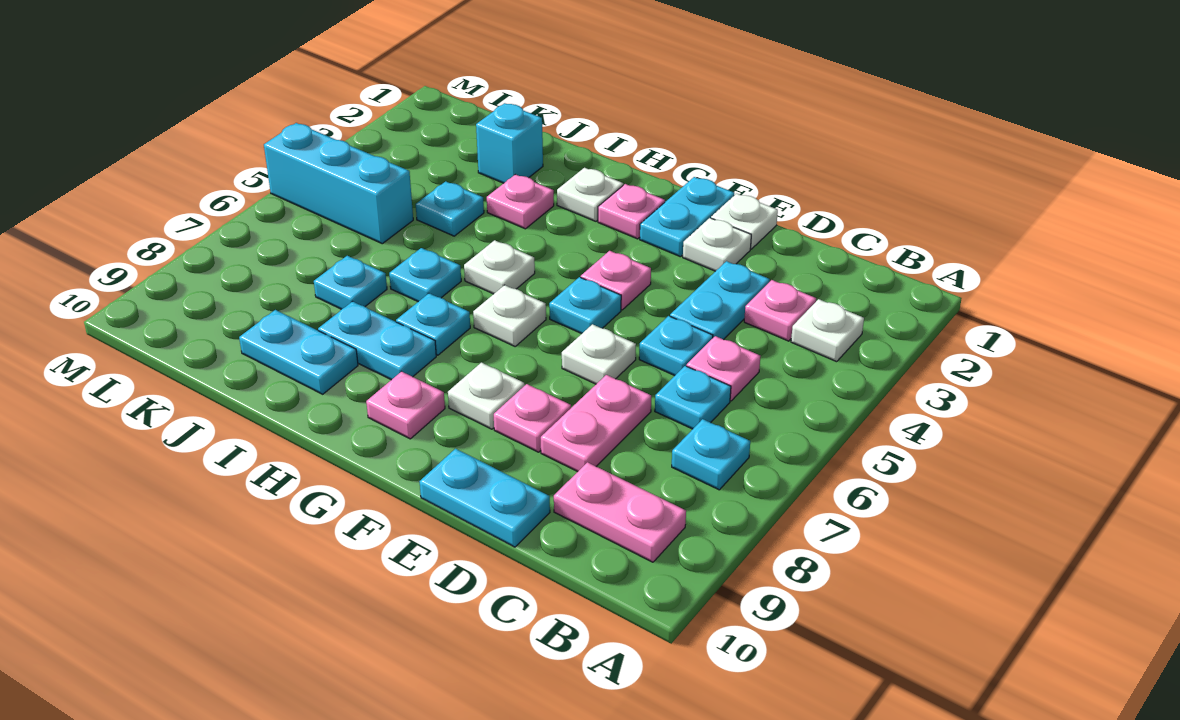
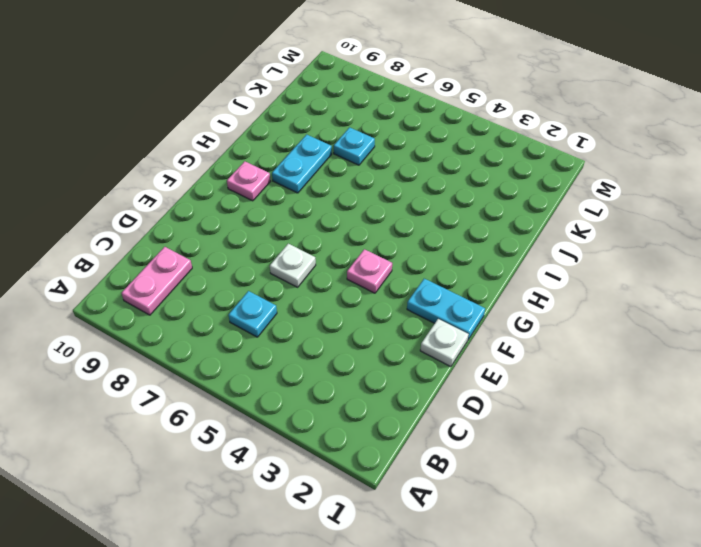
none -> white 1x1 plate [791,299,864,362]
none -> cyan 1x1 plate [672,419,750,490]
none -> pink 1x1 plate [744,280,816,341]
none -> pink 1x1 plate [686,336,760,401]

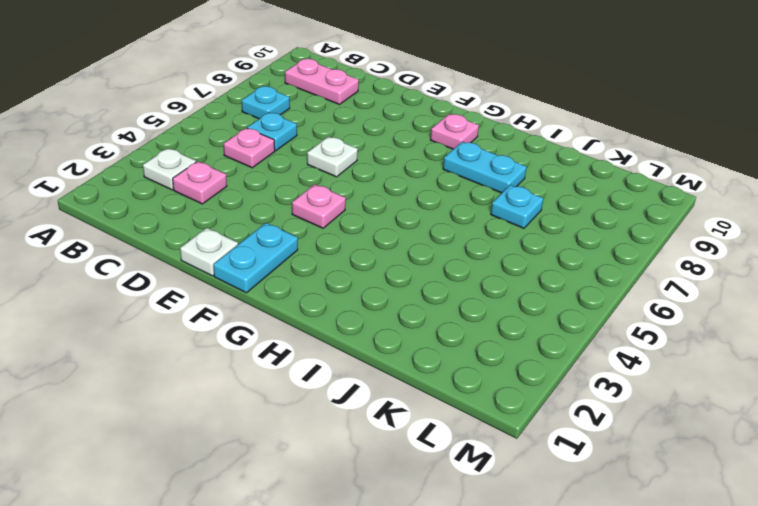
none -> cyan 1x2 plate [670,261,770,340]
none -> cyan 1x1 plate [639,316,713,376]
none -> pink 1x2 plate [541,375,651,472]
none -> cyan 1x2 plate [420,449,550,547]

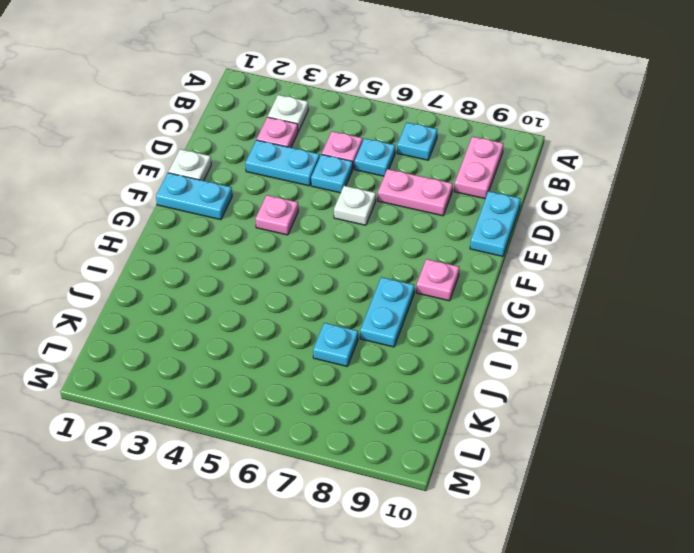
none -> white 1x1 plate [683,218,751,271]
none -> pink 1x1 plate [494,384,571,452]
none -> cyan 1x1 plate [549,277,621,334]
none -> white 1x1 plate [448,362,525,429]

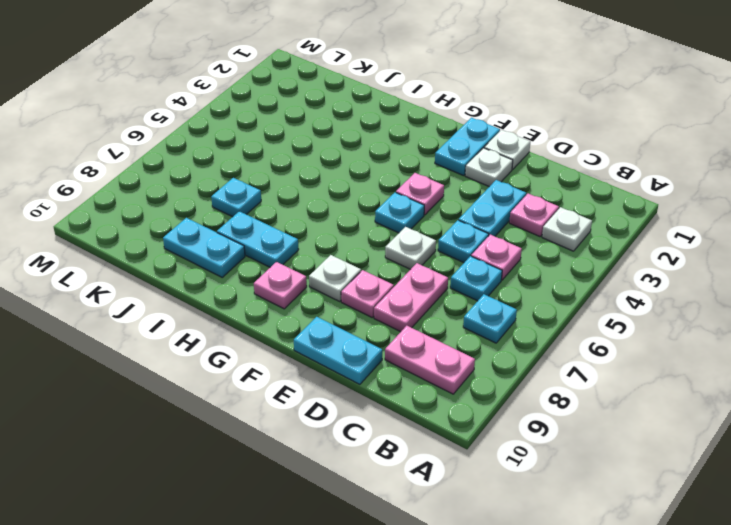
none -> pink 1x1 plate [598,184,665,239]
none -> white 1x1 plate [473,285,546,346]
none -> white 1x1 plate [557,168,623,221]
none -> white 1x1 plate [464,240,535,294]

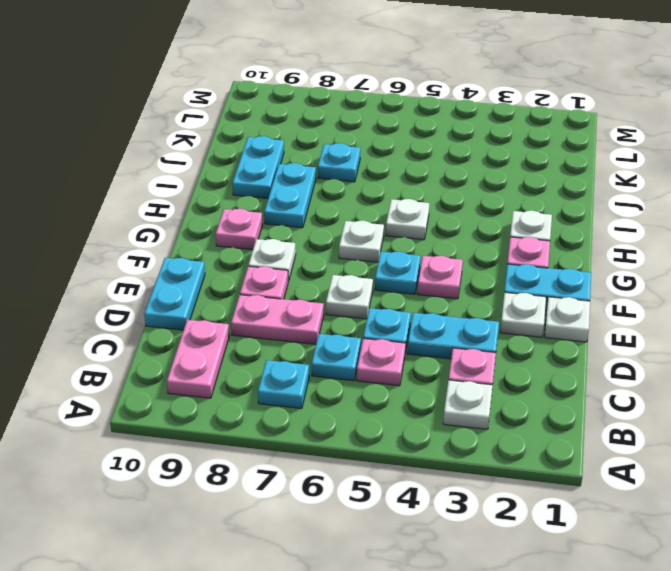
none -> cyan 1x1 plate [396,293,470,355]
none -> pink 1x1 plate [487,175,554,229]
none -> cyan 1x1 plate [389,248,461,302]
none -> cyan 1x1 brick [476,103,543,183]

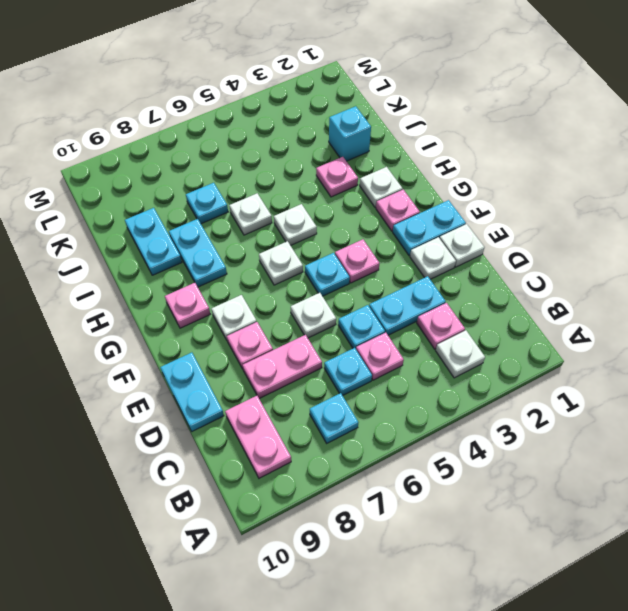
white 1x1 plate [229,193,272,235] -> cyan 1x1 plate [389,248,461,302]
none -> cyan 1x1 plate [396,293,470,355]
none -> cyan 1x1 plate [416,181,484,236]
none -> cyan 1x3 brick [264,123,413,244]

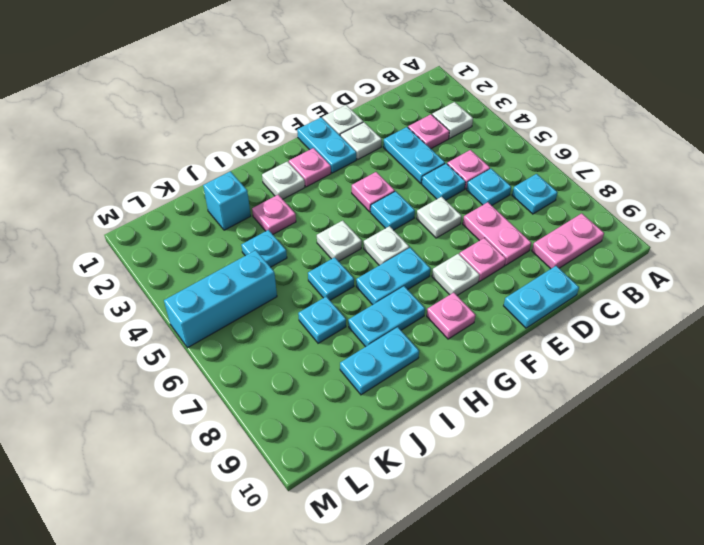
cyan 1x2 plate [356,248,430,305] -> cyan 1x1 plate [396,293,470,355]

